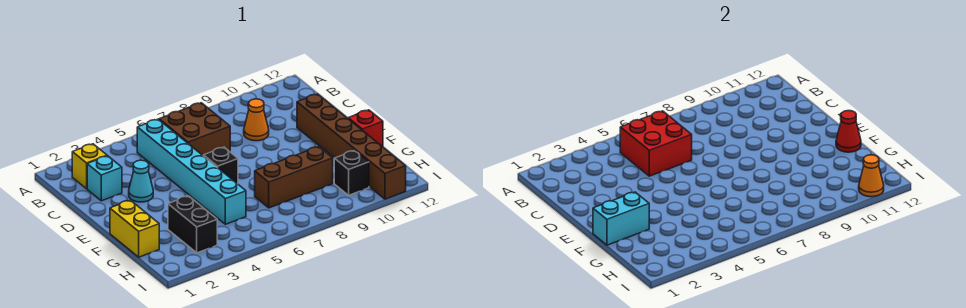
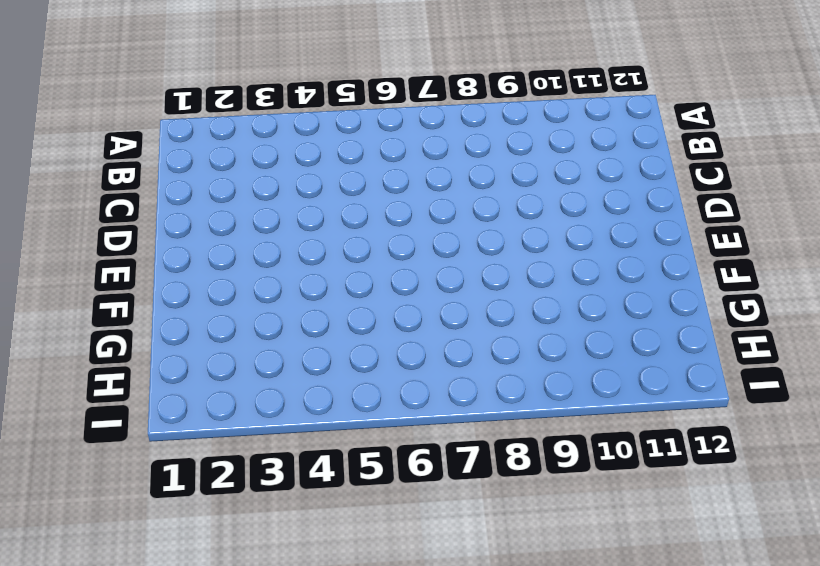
none -> yellow 1x1 brick [72,144,107,189]
none -> cyan 1x6 brick [137,119,246,224]
none -> brown 2x2 brick [159,103,230,155]

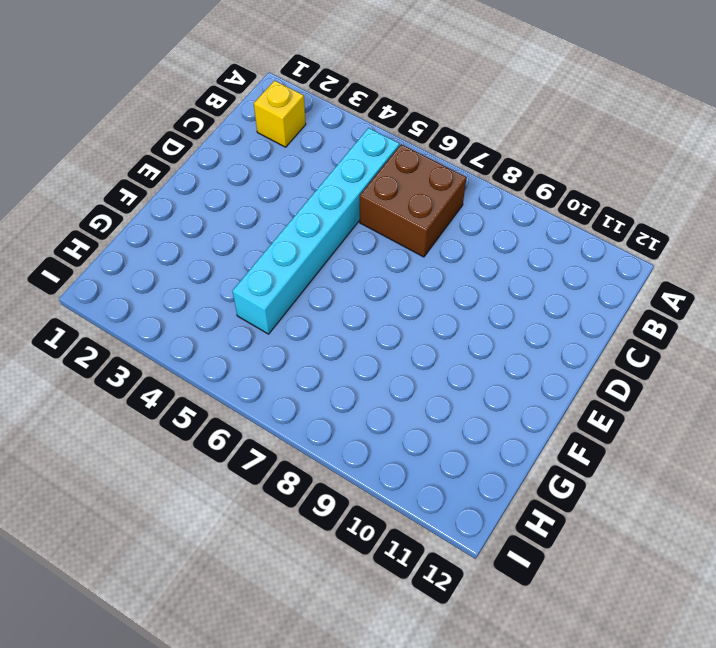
none -> cyan 1x1 brick [87,156,122,201]
none -> orange 1x1 cone [244,99,269,141]
none -> cyan 1x1 cone [129,160,153,202]

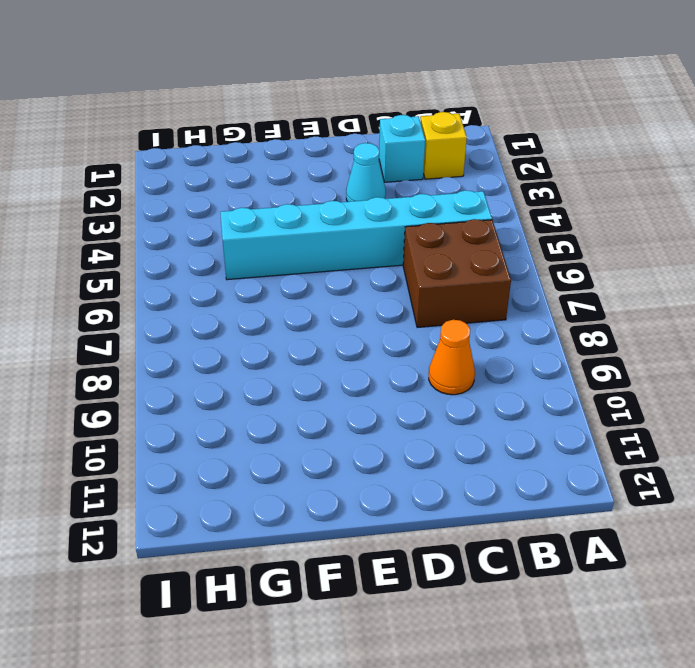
none -> brown 1x6 brick [297,94,406,199]
none -> black 1x1 brick [203,147,238,184]
none -> yellow 1x2 brick [110,200,159,257]

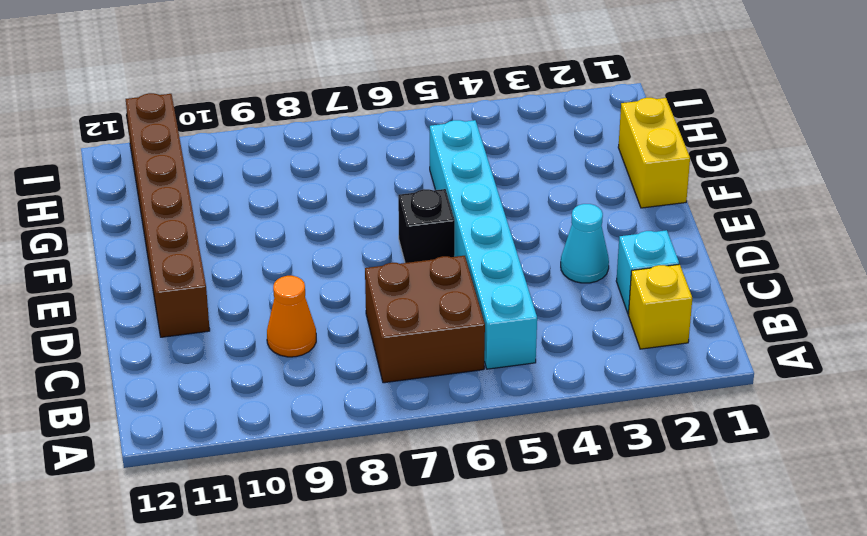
none -> red 1x1 brick [348,110,383,147]
none -> black 1x2 brick [168,196,217,253]
none -> brown 1x3 brick [255,147,333,208]

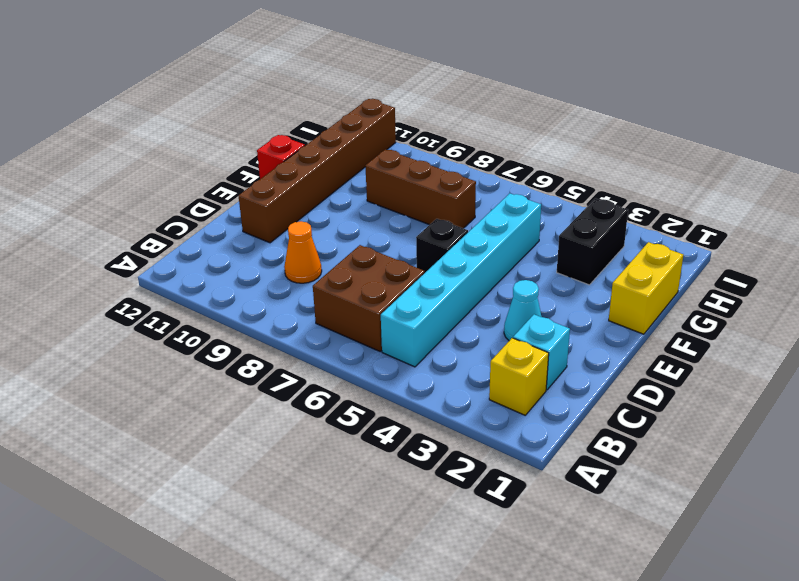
none -> black 1x1 brick [334,151,369,195]
none -> red 2x2 brick [620,111,692,176]
none -> cyan 1x2 brick [593,192,649,245]

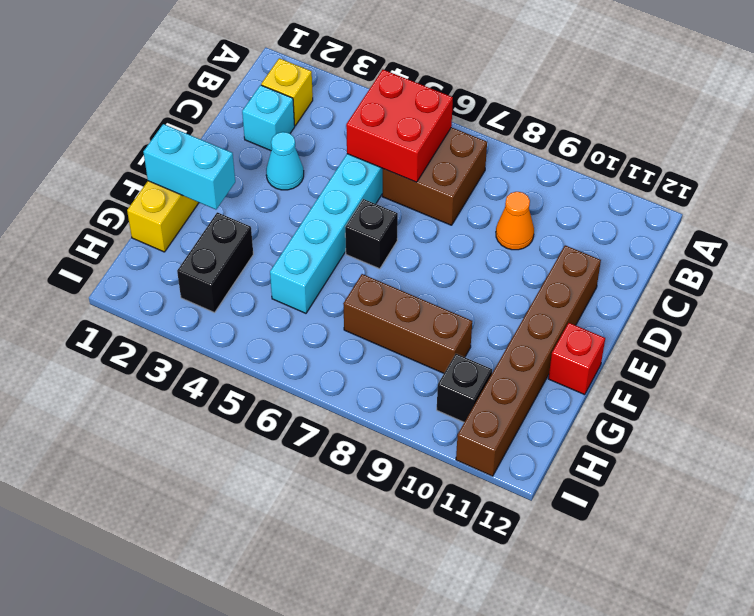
none -> red 1x1 cone [836,111,861,152]
none -> orange 1x1 cone [859,155,884,197]

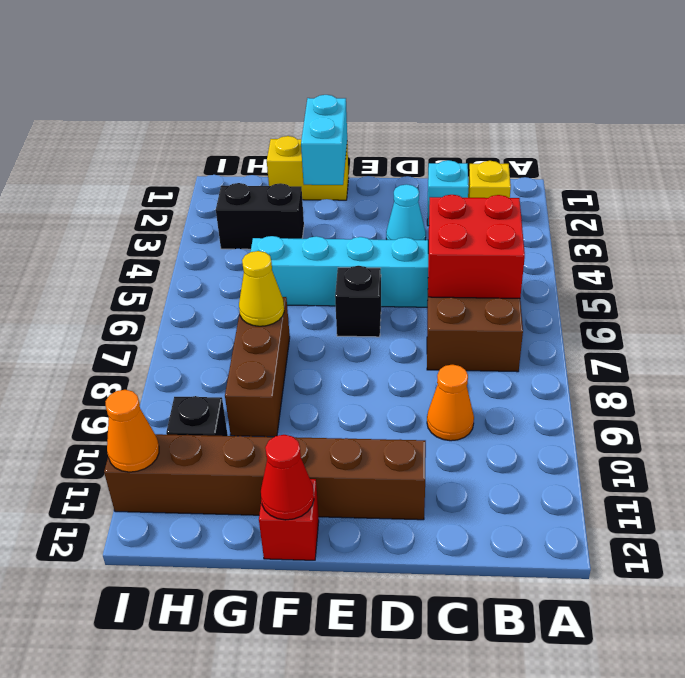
yellow 1x1 cone [239,251,284,326] -> none

